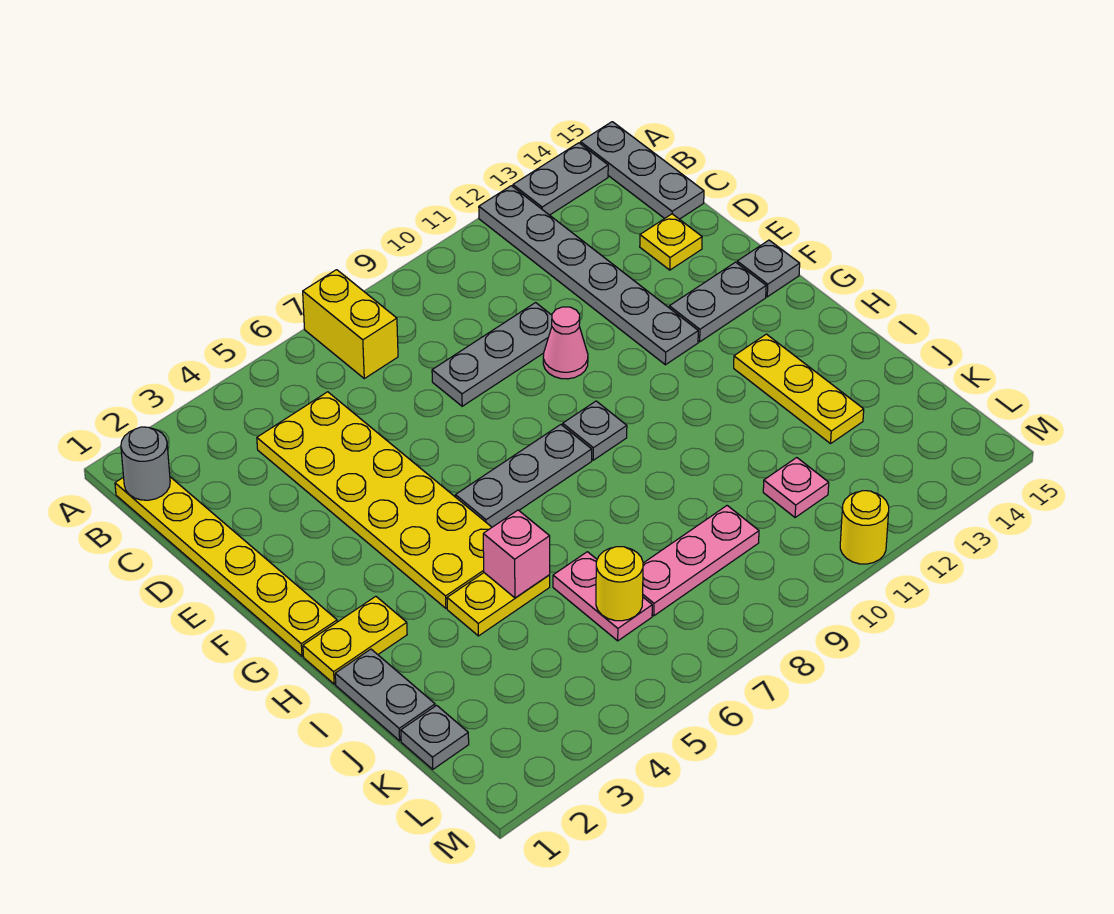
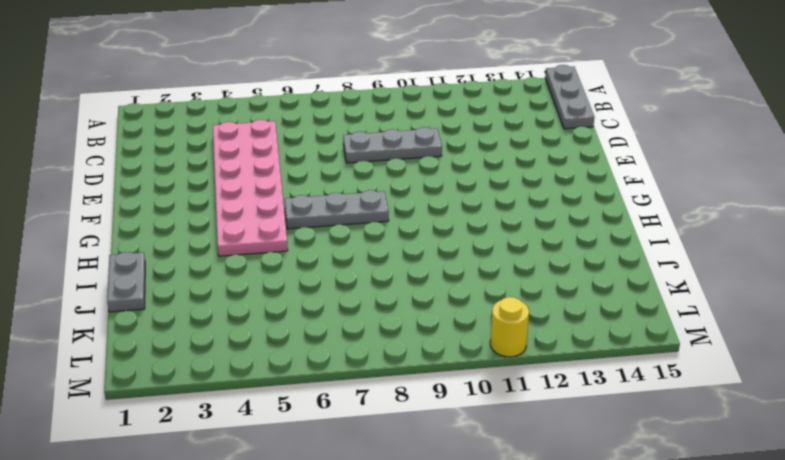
pink 2x6 plate [213,120,288,256] -> yellow 2x6 plate [257,392,492,608]
none -> yellow 1x2 brick [303,270,398,379]
none -> grey 1x6 plate [479,186,698,365]
none -> grey 1x2 plate [513,143,608,215]

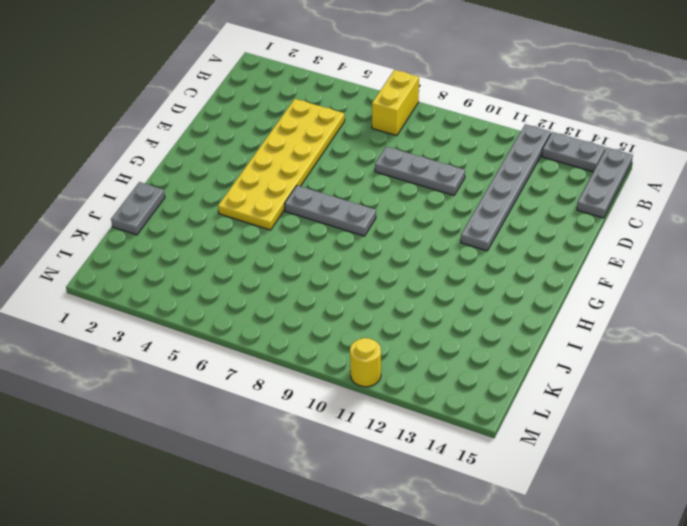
none -> yellow 1x6 plate [115,477,337,656]
none -> yellow 1x1 plate [640,214,702,270]
none -> pink 1x1 cone [543,307,588,379]

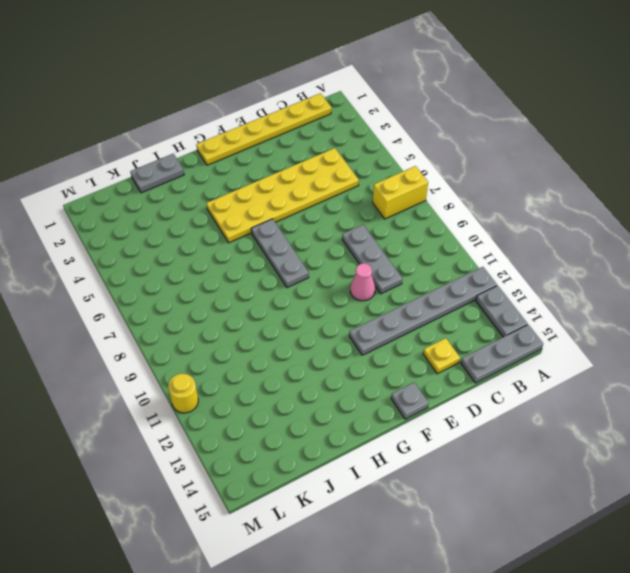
none -> grey 1x2 plate [669,262,766,342]
none -> grey 1x1 plate [563,401,627,460]
none -> yellow 1x2 plate [303,596,407,684]

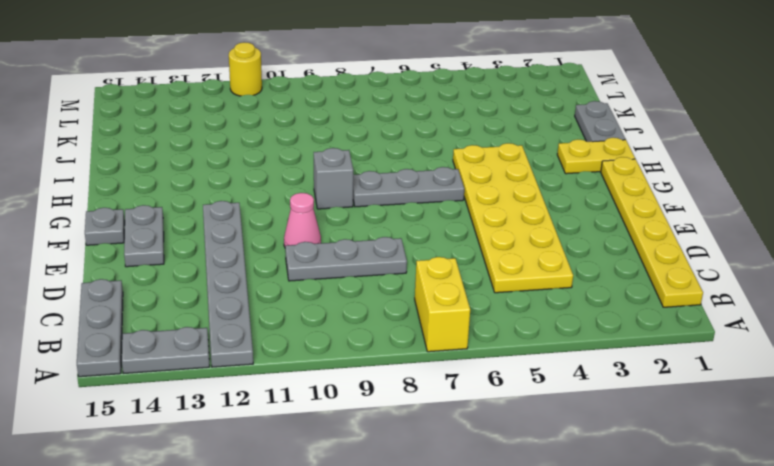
grey 1x2 plate [124,205,164,267] -> grey 1x2 plate turned to [669,262,766,342]
grey 1x1 brick [314,148,353,209] -> grey 1x1 plate [563,401,627,460]
none -> yellow 1x1 plate [640,214,702,270]
none -> yellow 1x3 plate [734,334,864,444]
none -> yellow 1x2 plate [447,573,550,636]

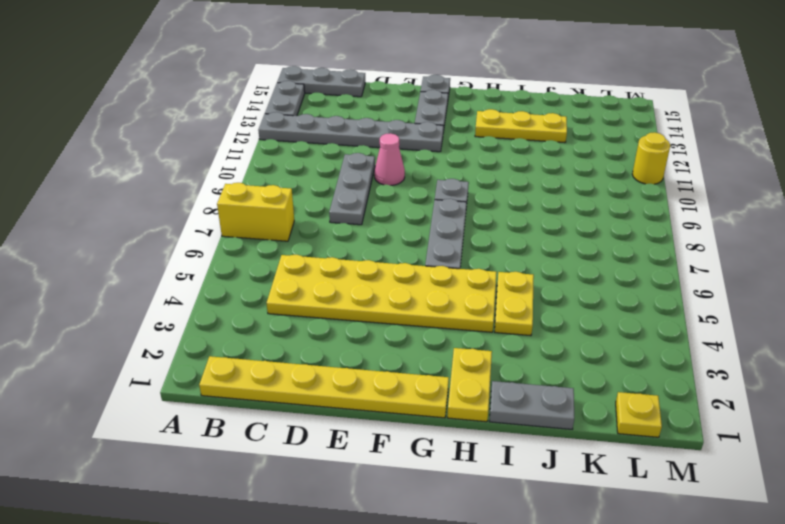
yellow 1x1 plate [616,392,662,437] -> yellow 1x1 plate moved to [640,214,702,270]
none -> pink 1x2 plate [553,552,652,641]
none -> grey 1x1 plate [401,705,469,769]
none -> pink 1x3 plate [643,506,759,616]

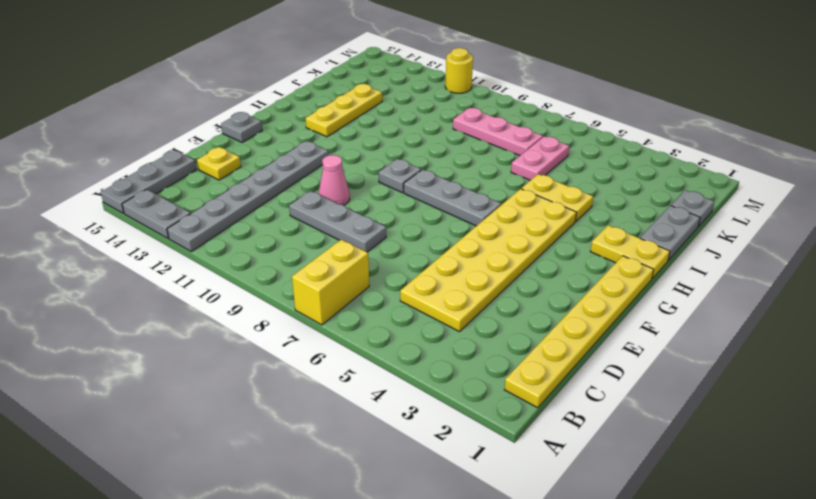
none -> grey 1x2 plate [669,262,766,342]
none -> pink 1x1 plate [763,458,829,518]
none -> grey 1x1 round brick [121,427,170,500]

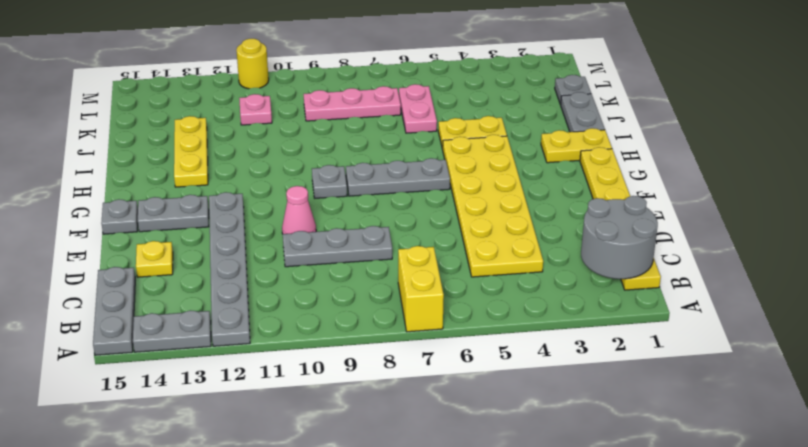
grey 2x2 round brick [581,196,658,279] -> grey 1x1 round brick [121,427,170,500]
none -> pink 1x1 brick [483,510,550,598]
none -> yellow 1x1 round brick [596,547,643,621]

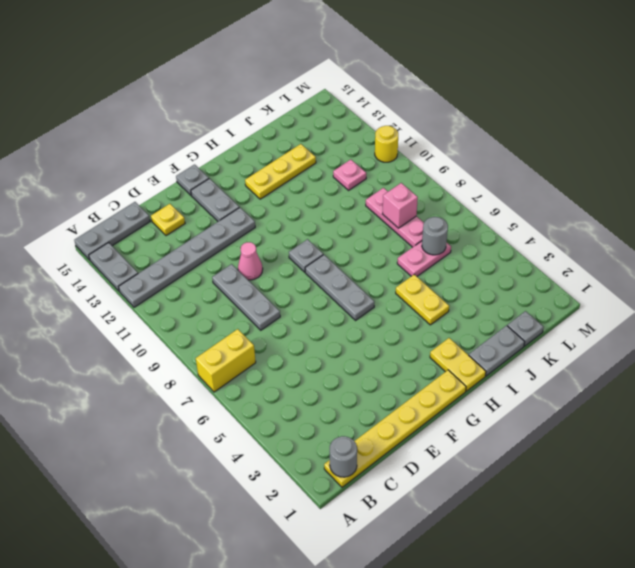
grey 1x1 round brick [422,217,448,255] -> yellow 1x1 round brick [596,547,643,621]
pink 1x1 brick [383,183,418,228] -> pink 1x1 brick moved to [483,510,550,598]
none -> yellow 2x6 plate [257,392,492,608]

